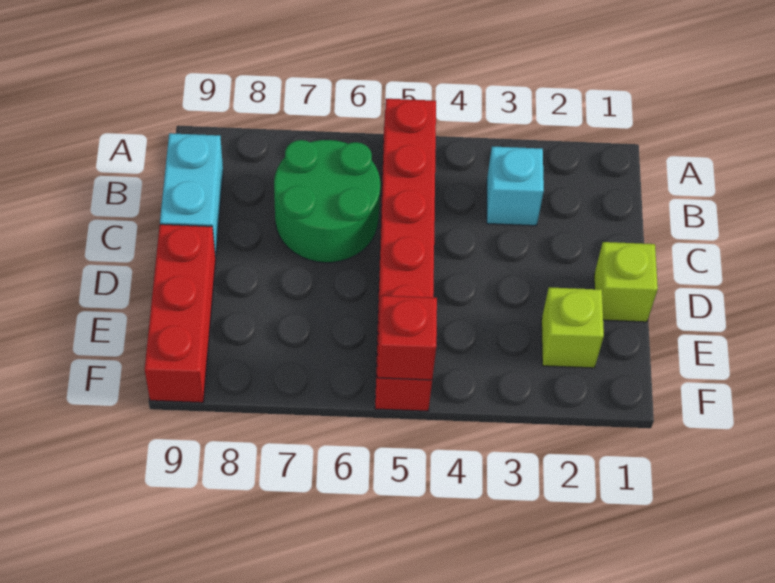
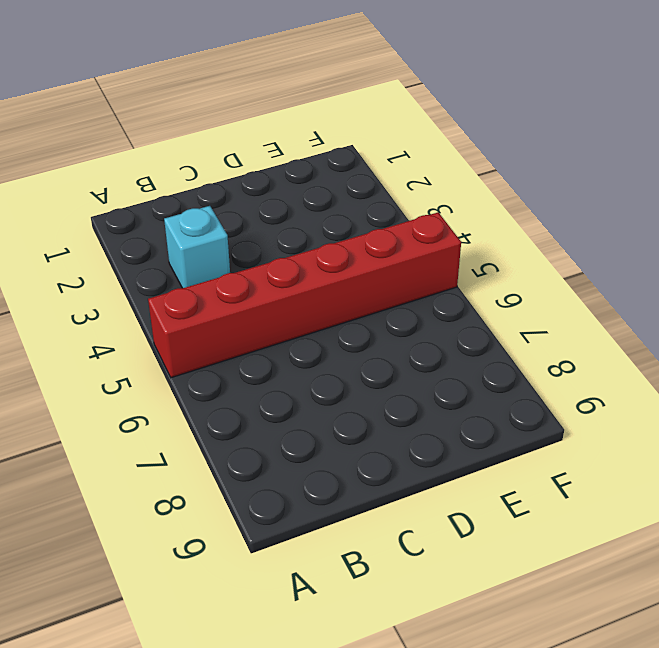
none -> green 2x2 round brick [274,140,380,263]
none -> cyan 1x2 brick [160,133,223,258]

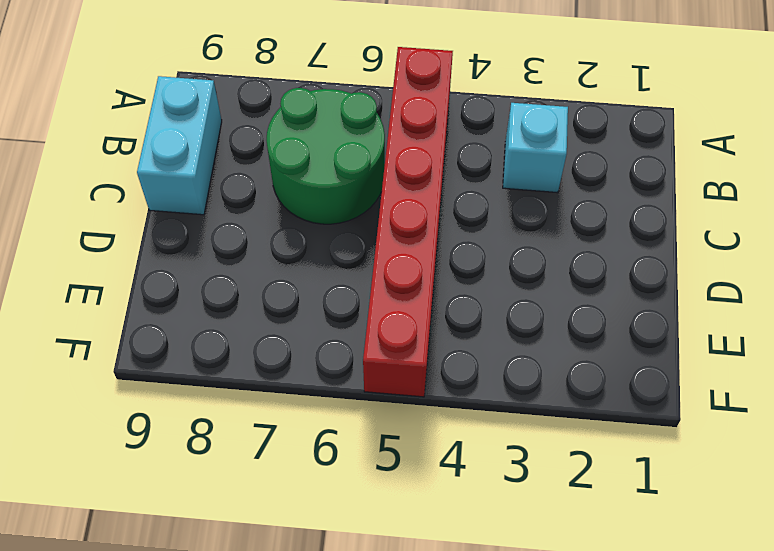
none -> lime 1x1 brick [594,242,658,322]
none -> red 1x3 brick [145,224,216,403]

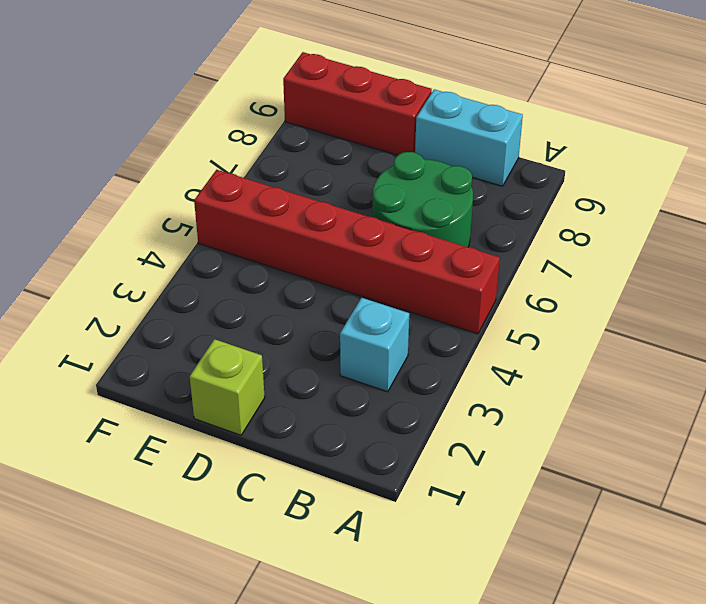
none -> lime 1x1 brick [541,287,604,368]
none -> red 1x1 brick [377,296,437,380]

